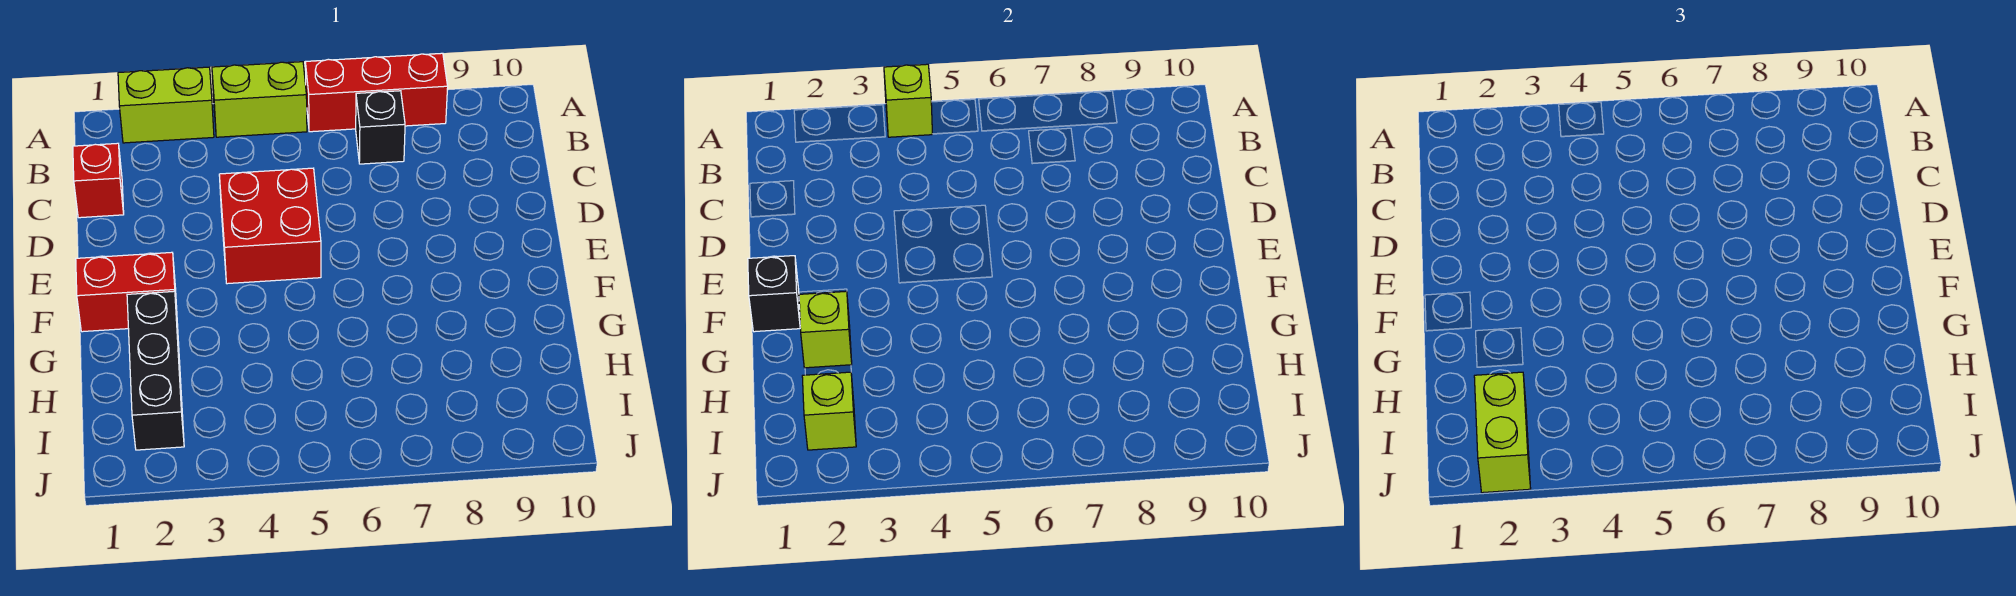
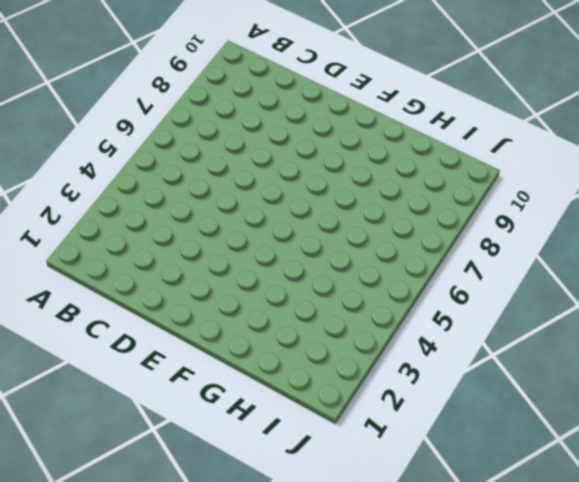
none -> lime 1x2 brick [118,67,214,143]
none -> lime 1x2 brick [212,62,307,137]
none -> red 1x3 brick [305,53,448,132]

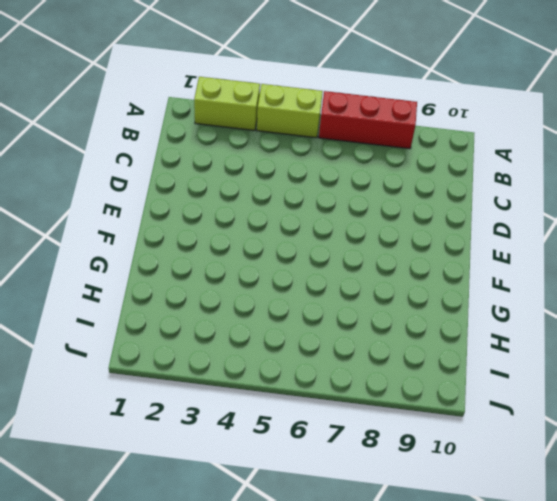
none -> black 1x1 brick [356,91,405,164]
none -> red 1x1 brick [73,143,124,218]
none -> red 2x2 brick [219,168,321,284]

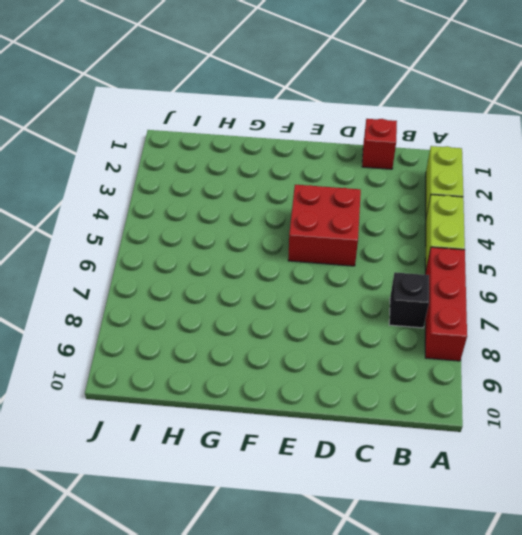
none -> red 1x2 brick [76,252,177,332]
none -> black 1x3 brick [127,291,184,450]
none -> lime 1x1 brick [884,64,932,137]

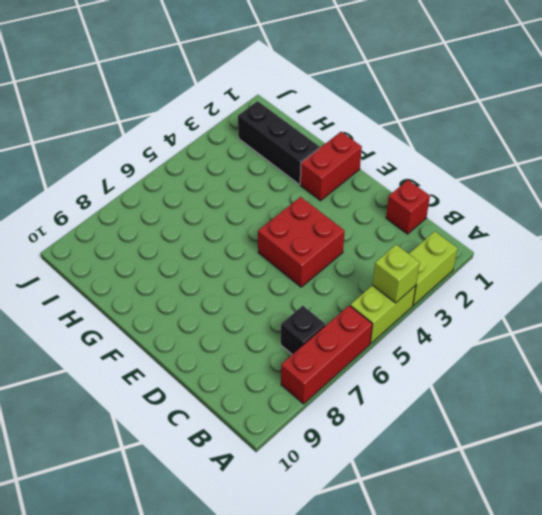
none -> black 1x1 brick [748,256,800,332]
none -> lime 1x1 brick [799,291,852,368]
none -> lime 1x1 brick [802,372,856,450]

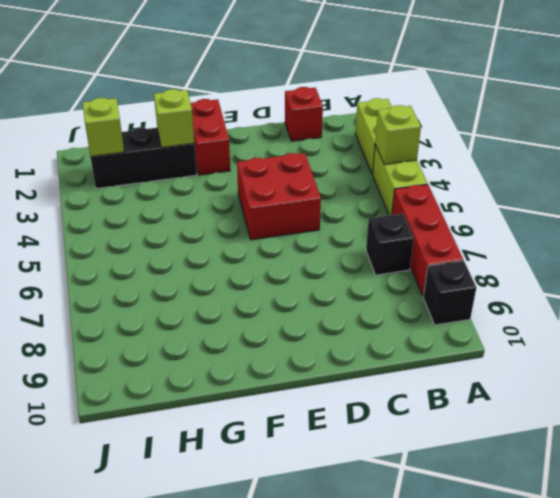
black 1x1 brick [423,261,476,325] -> black 1x1 brick moved to [748,256,800,332]
none -> lime 1x2 brick [1474,372,1531,493]

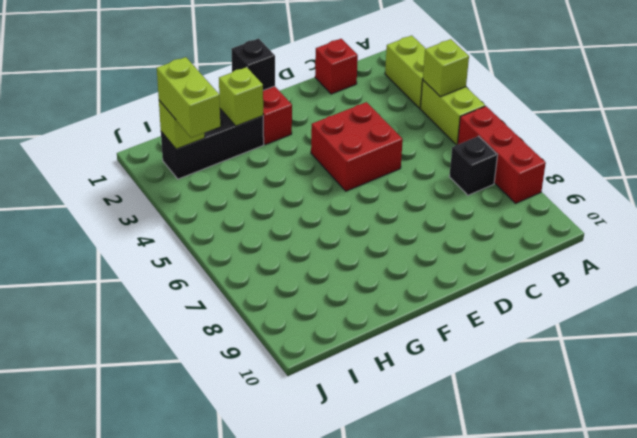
lime 1x2 brick [157,57,220,138] -> lime 1x2 brick turned to [1474,372,1531,493]

